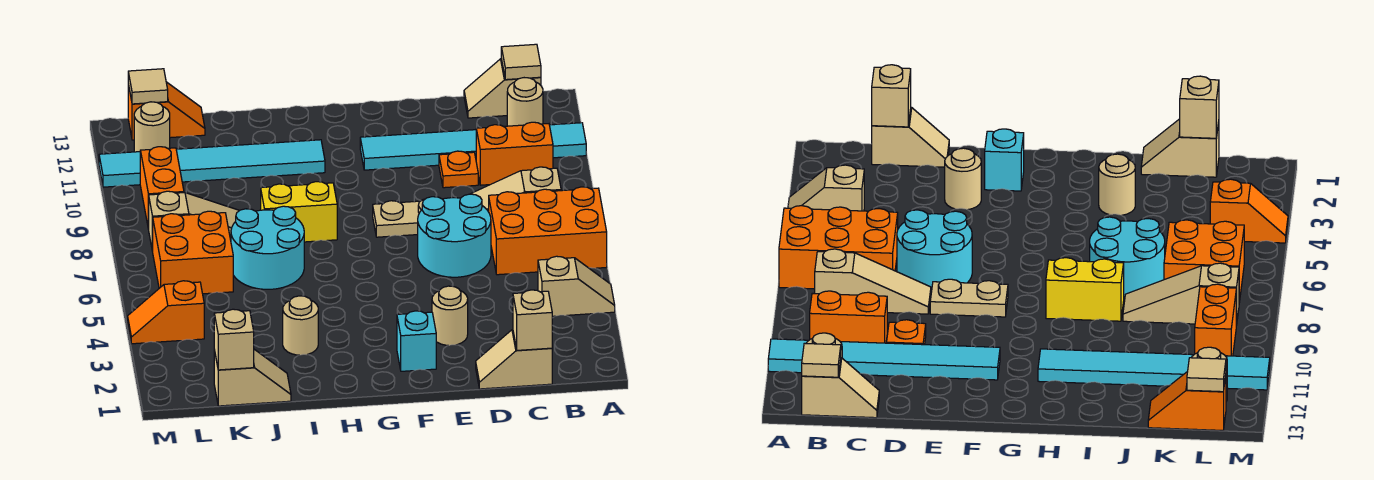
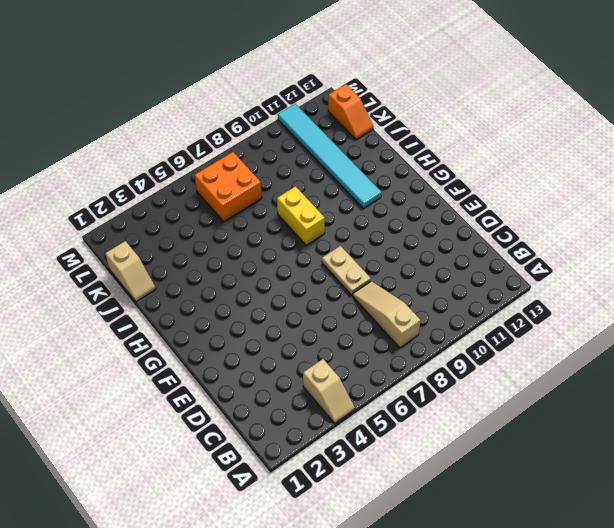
none -> orange 2x3 brick [489,187,607,275]
none -> cyan 1x6 tile [360,123,586,170]
none -> orange 1x2 brick [476,122,553,185]

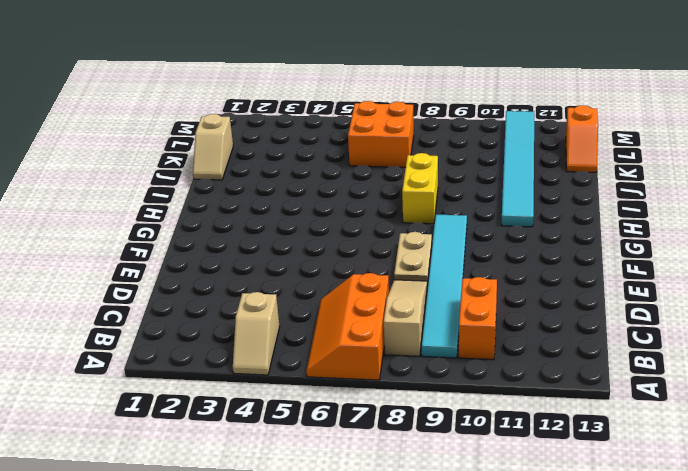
orange 2x3 slope [306,273,389,380] -> orange 2x3 brick [489,187,607,275]
cyan 1x6 tile [422,215,467,358] -> cyan 1x6 tile moved to [360,123,586,170]
none -> tan 1x1 round brick [507,78,543,126]
none -> tan 1x2 slope [464,59,541,118]
none -> tan 1x2 slope [476,330,552,389]

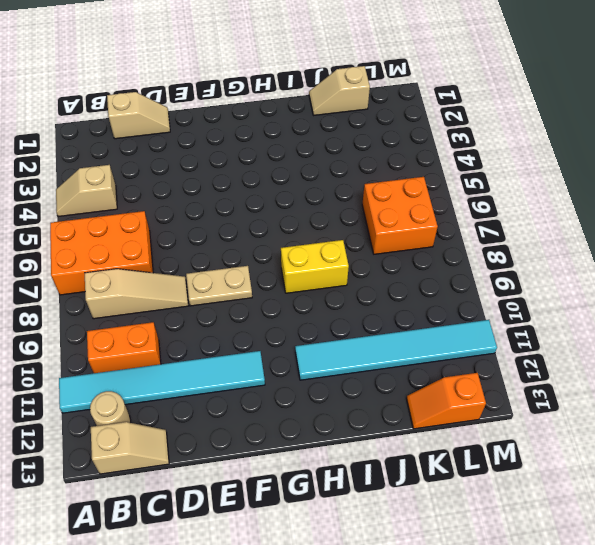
none -> cyan 2x2 round brick [418,194,491,277]
none -> orange 1x1 plate [439,151,478,188]
none -> tan 1x1 round brick [432,286,468,345]

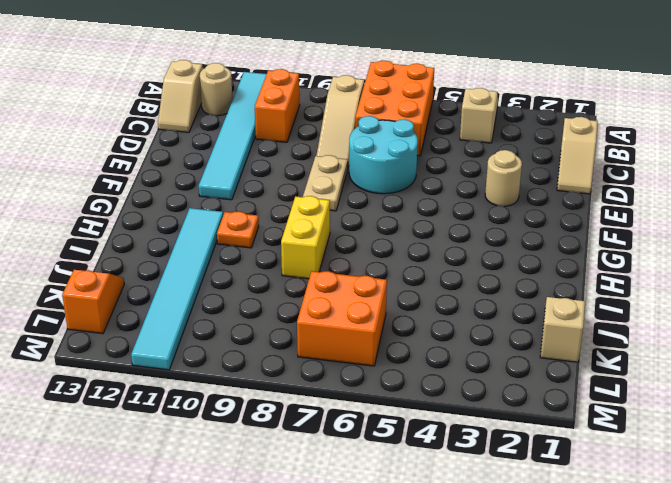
orange 1x1 plate [217,211,259,248] -> orange 1x1 plate moved to [439,151,478,188]
none -> cyan 1x1 brick [397,311,436,371]
none -> tan 1x1 round brick [283,296,318,355]
none -> cyan 2x2 round brick [231,206,304,289]

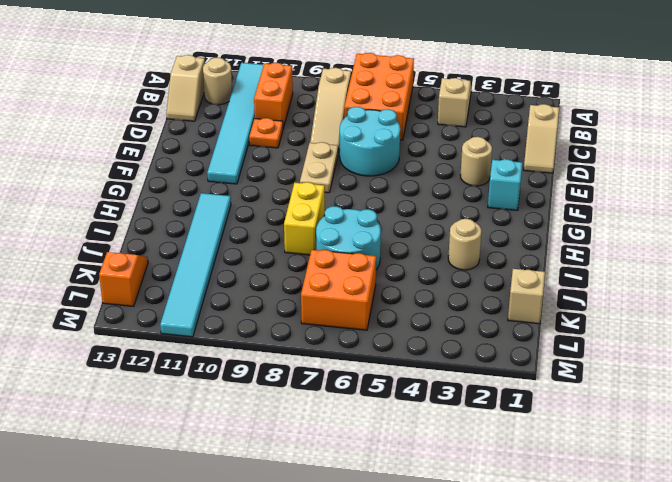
none -> tan 1x3 slope [149,191,240,252]
none -> orange 1x2 slope [128,281,204,344]
none -> orange 1x2 brick [140,147,184,229]

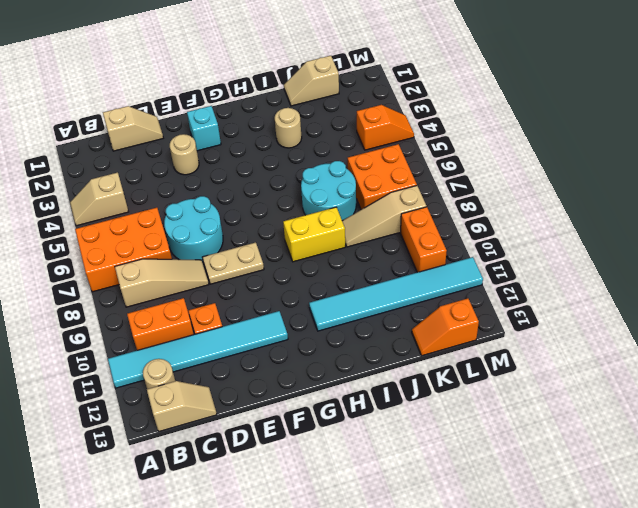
none -> tan 1x1 round brick [134,102,170,152]
none -> tan 1x1 tile [501,44,541,80]
none -> tan 1x1 brick [513,290,552,350]

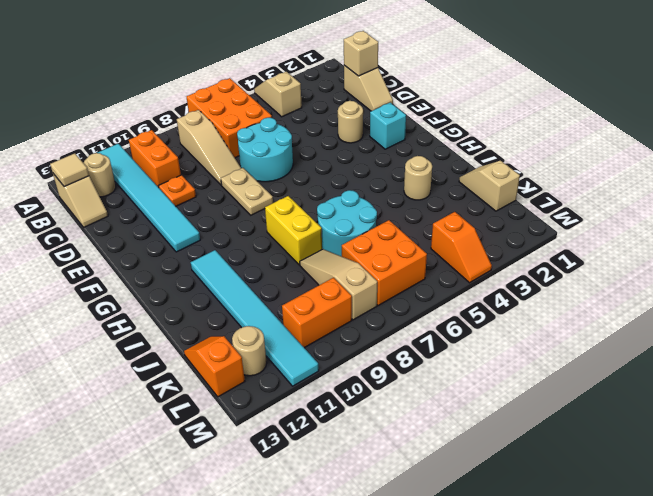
none -> tan 1x1 brick [214,309,254,370]
none -> tan 1x1 tile [128,69,168,104]

